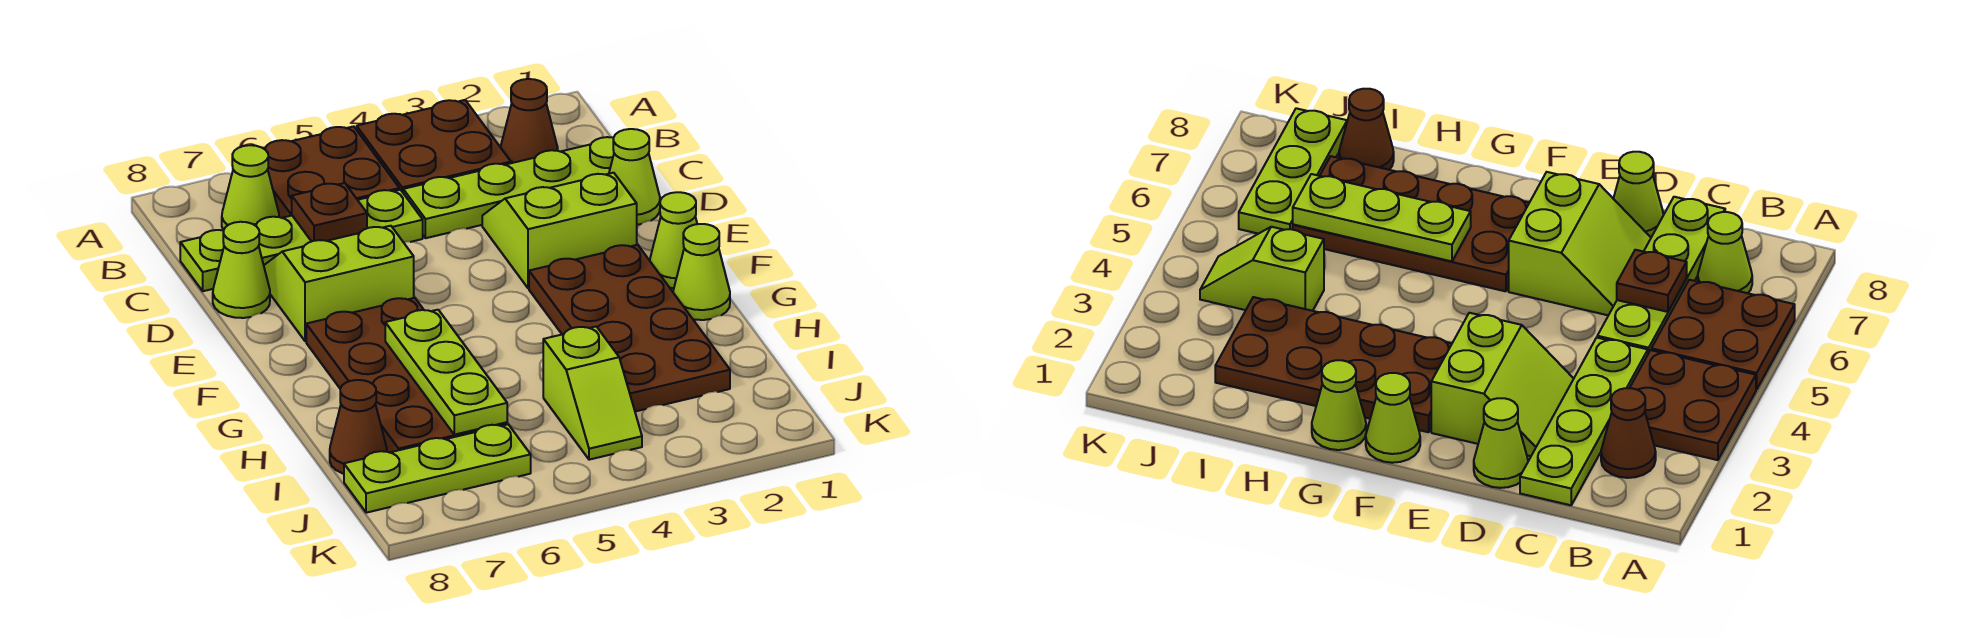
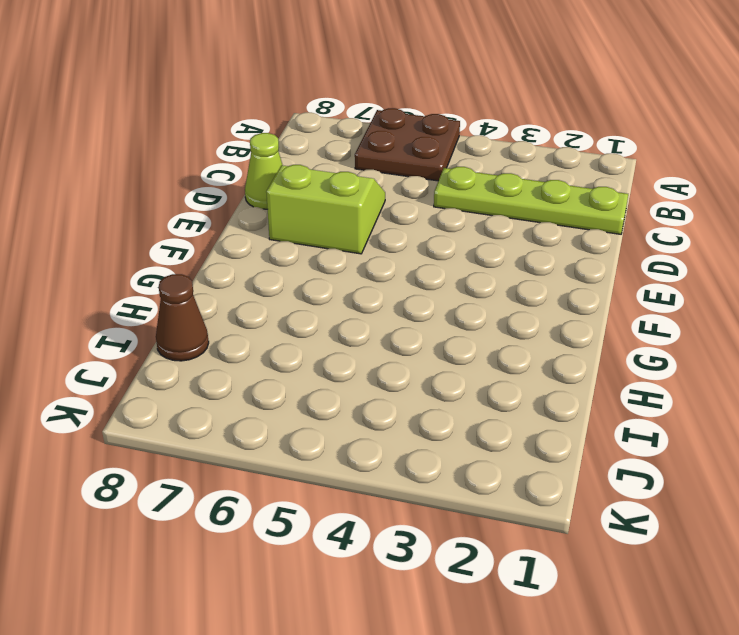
none -> brown 2x2 plate [357,100,511,192]
none -> brown 1x1 cone [501,79,558,163]
none -> lime 1x1 cone [222,145,279,230]

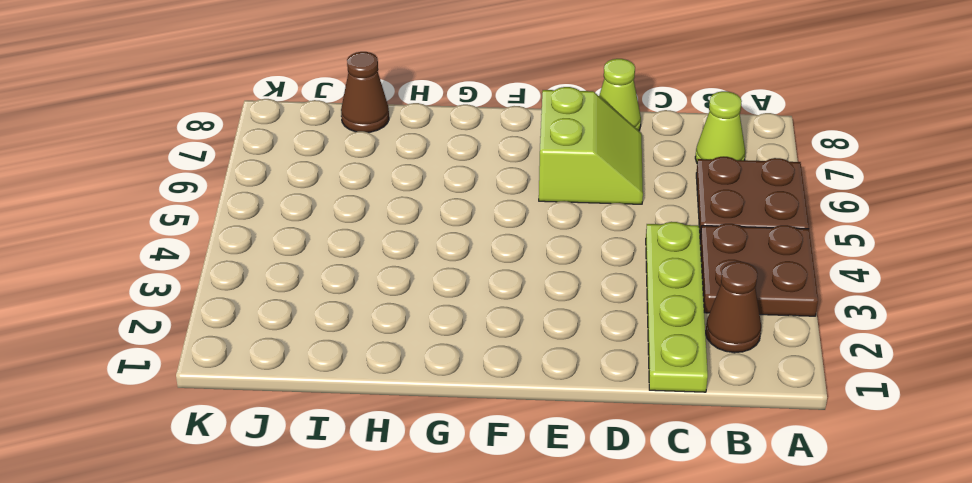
none -> lime 1x4 plate [180,190,423,291]
none -> lime 1x1 cone [609,129,660,225]
none -> lime 2x2 slope [482,173,637,288]

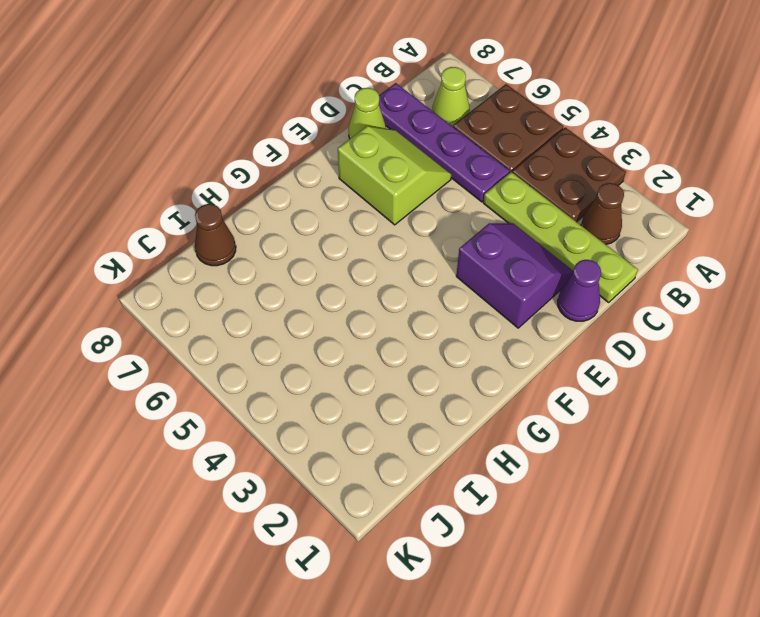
purple 1x4 plate [379,83,510,202] -> lime 1x4 plate [180,190,423,291]
purple 1x1 cone [558,260,601,321] -> lime 1x1 cone [609,129,660,225]
purple 2x2 slope [456,223,573,328] -> lime 2x2 slope [482,173,637,288]
none -> lime 1x1 cone [650,192,697,288]
none -> brown 2x4 plate [529,245,730,411]
none -> brown 2x4 plate [306,298,507,453]

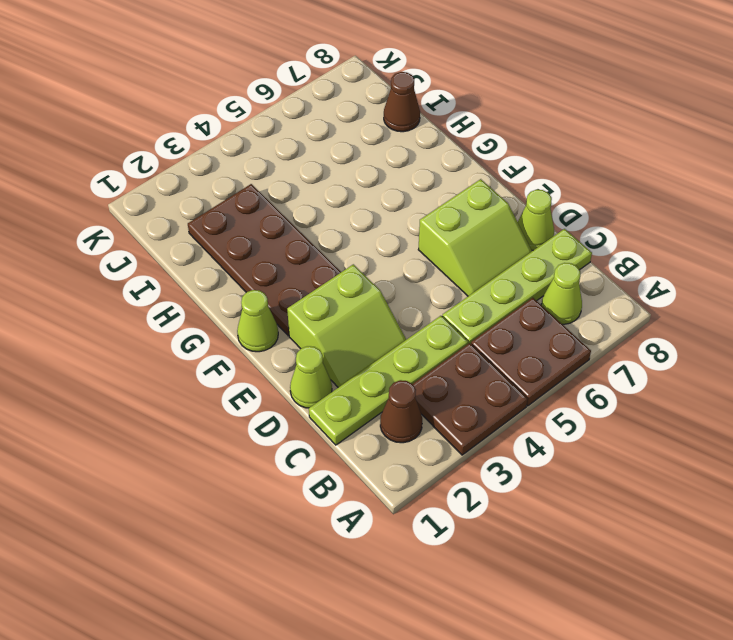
none -> brown 2x4 plate [306,298,507,453]
none -> lime 1x1 cone [673,224,730,320]
none -> lime 1x2 slope [543,327,642,460]

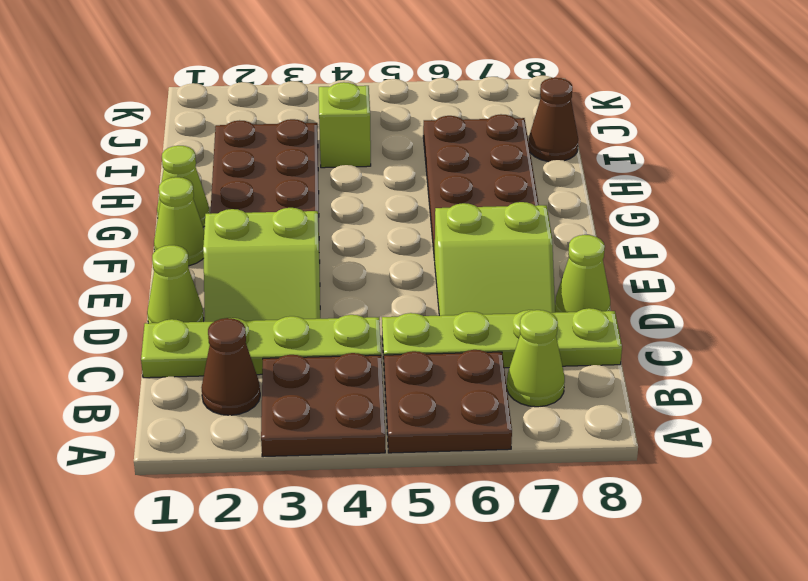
none -> lime 1x3 plate [344,424,531,513]
none -> brown 1x1 plate [292,183,367,242]
none -> lime 1x3 plate [385,310,507,435]

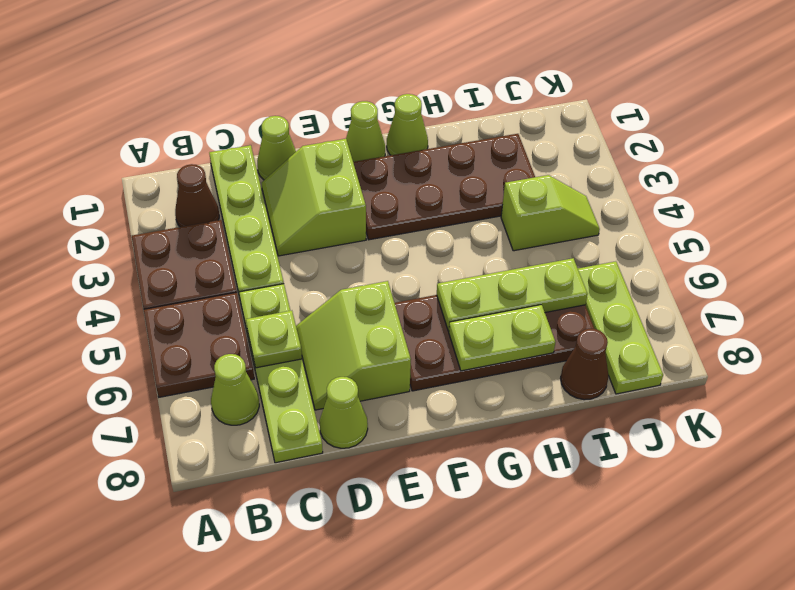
lime 1x1 plate [246,311,302,368] -> brown 1x1 plate [292,183,367,242]
lime 1x2 plate [449,305,555,371] -> none

